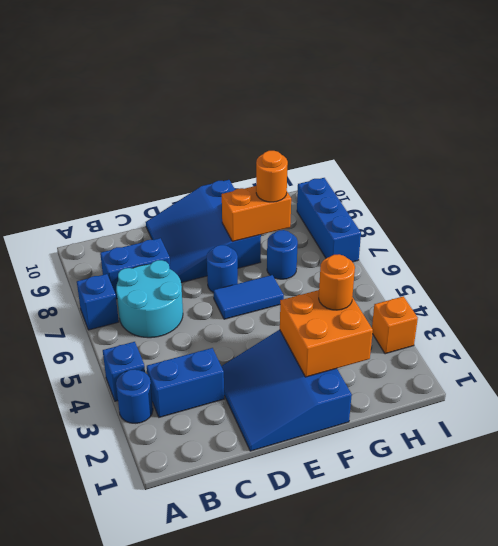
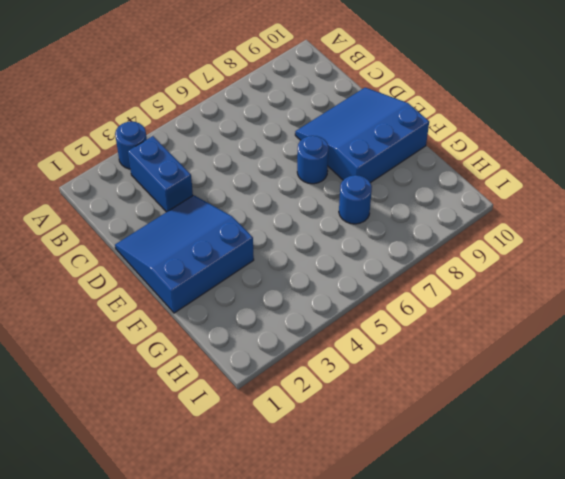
none -> blue 1x1 brick [103,342,145,401]
none -> blue 1x1 brick [77,274,119,330]
none -> cyan 2x2 round brick [116,260,183,338]

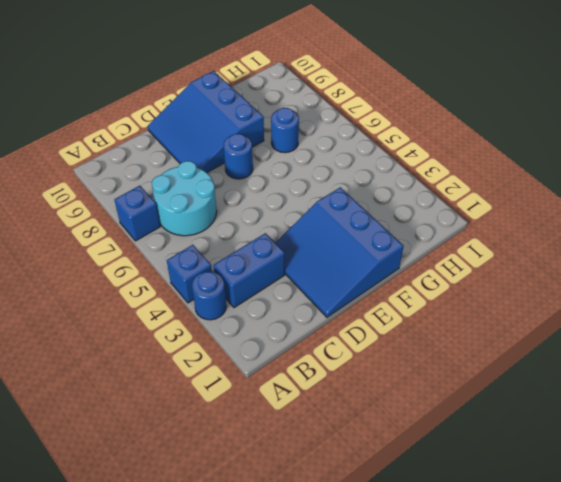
none -> blue 1x2 brick [100,238,170,299]
none -> blue 1x2 tile [214,275,284,319]
none -> orange 1x1 brick [372,296,418,354]

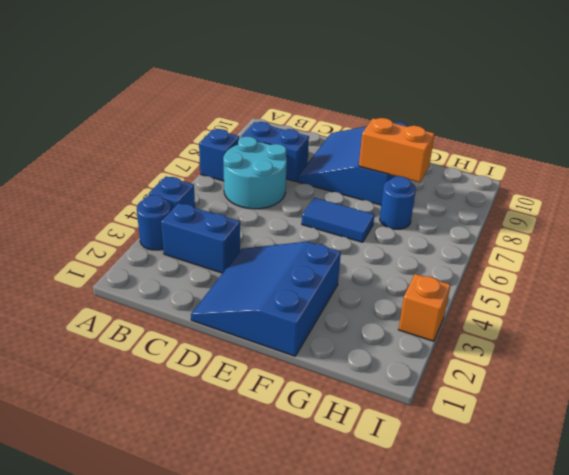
none -> blue 1x1 round brick [207,245,238,293]
none -> blue 1x3 brick [297,178,361,262]
none -> orange 2x2 brick [280,290,373,377]

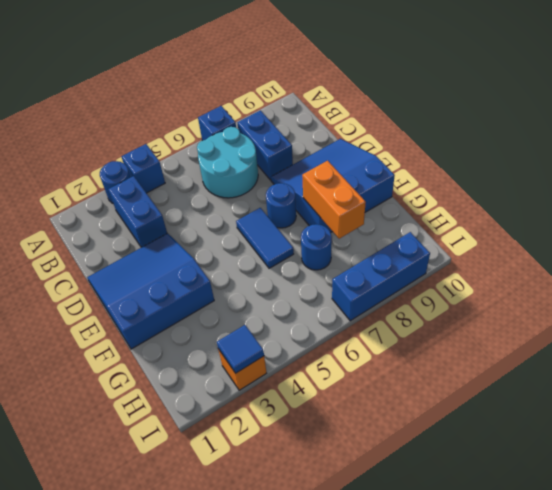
blue 1x1 tile [217,325,264,373] -> none
none -> orange 2x2 brick [280,290,373,377]
none -> orange 1x1 round brick [319,254,355,310]
none -> orange 1x1 round brick [256,151,288,202]

